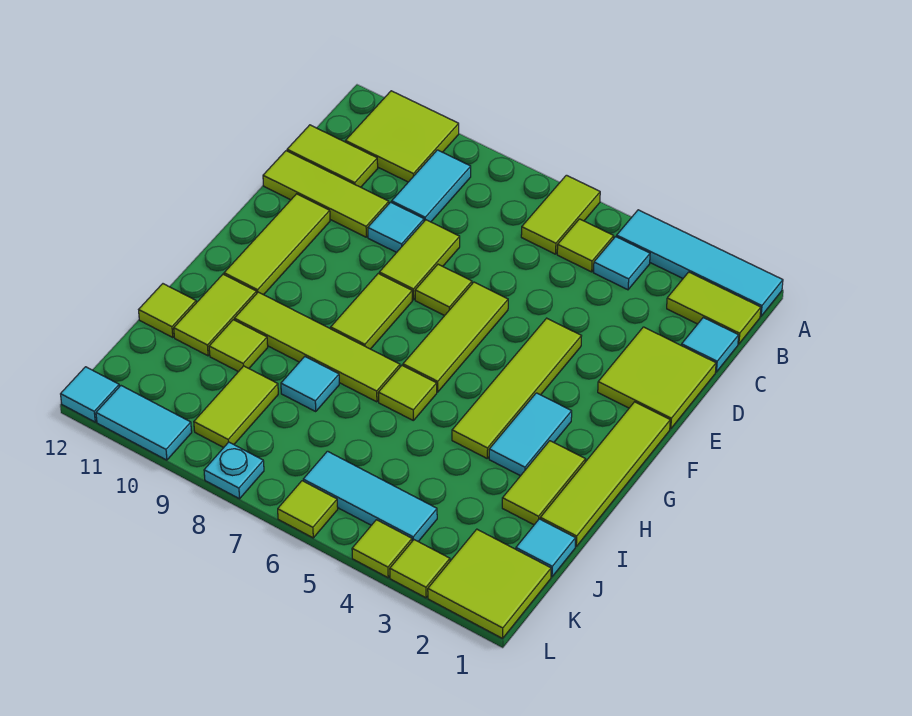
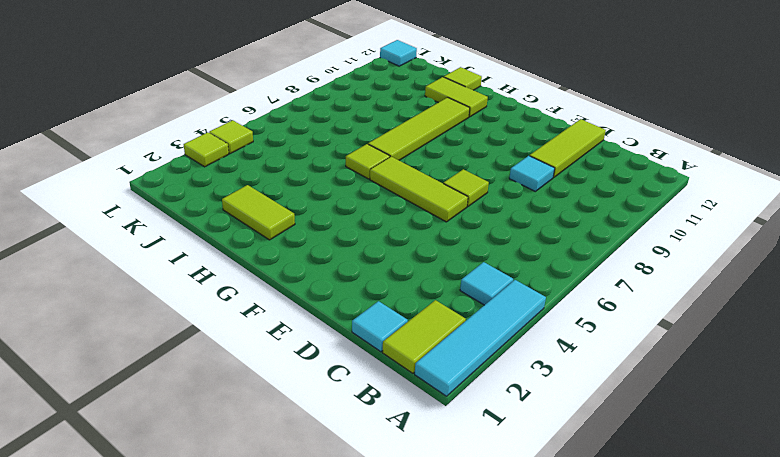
none -> lime 1x2 tile [521,175,600,254]
none -> lime 2x2 tile [345,91,459,182]
none -> lime 1x1 tile [557,219,614,272]
none -> cyan 1x2 tile [392,150,471,222]

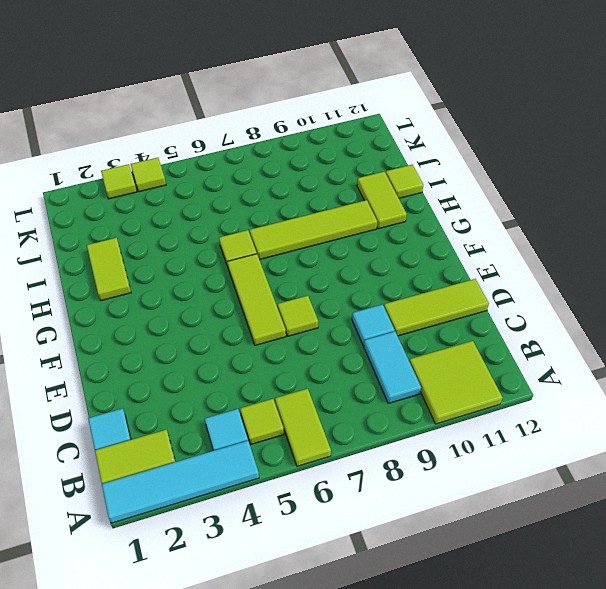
none -> lime 1x2 tile [287,125,378,187]
none -> lime 2x2 tile [598,327,716,429]
none -> lime 1x2 tile [379,220,460,300]
none -> lime 1x4 tile [452,318,581,458]

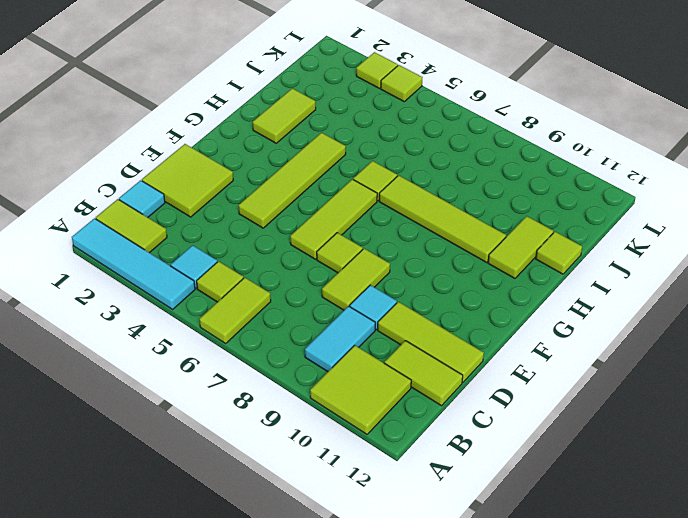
none -> lime 1x3 tile [224,194,330,295]
none -> lime 1x4 tile [540,402,670,546]
none -> lime 1x2 tile [331,273,412,349]
none -> cyan 1x2 tile [489,393,572,476]

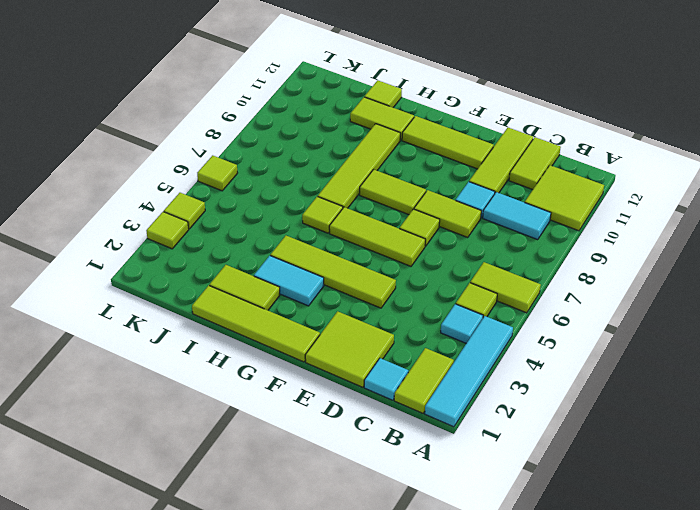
none -> cyan 1x1 tile [281,357,339,411]
none -> lime 1x1 tile [209,320,268,372]
none -> cyan 1x1 tile [516,519,576,577]
none -> lime 1x2 tile [194,366,278,448]

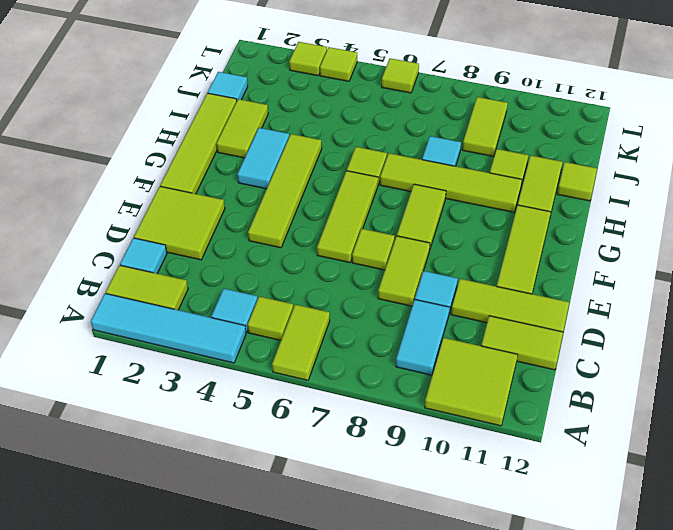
none -> lime 2x2 tile [428,529,551,638]
none -> cyan 1x3 tile [303,451,437,542]
none -> cyan 1x1 plate [204,442,264,499]
none -> cyan 1x2 tile [96,386,192,460]

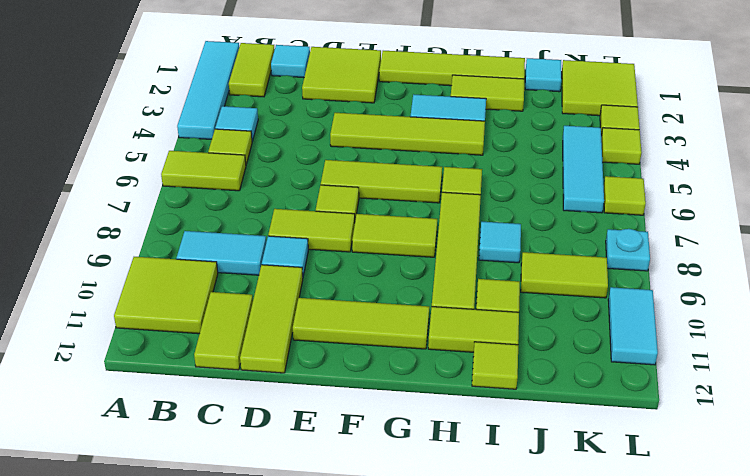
none -> cyan 1x1 tile [61,367,119,422]

